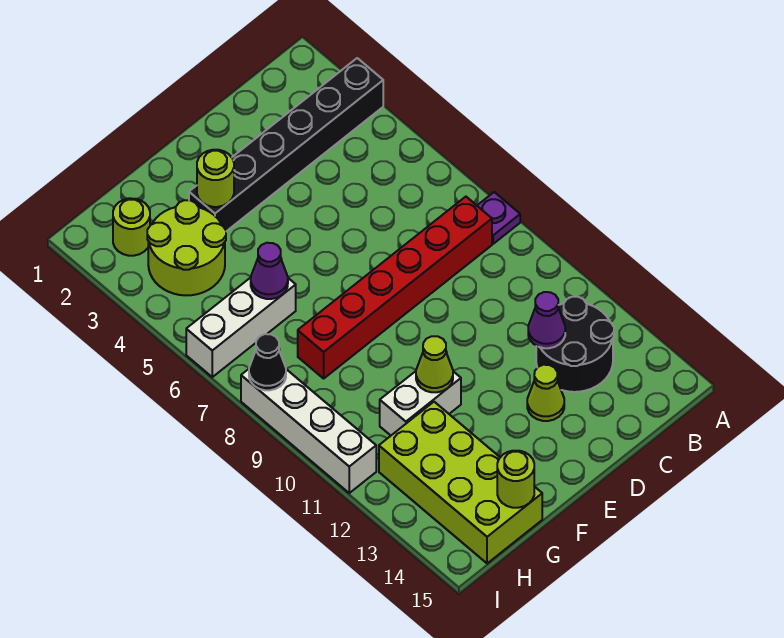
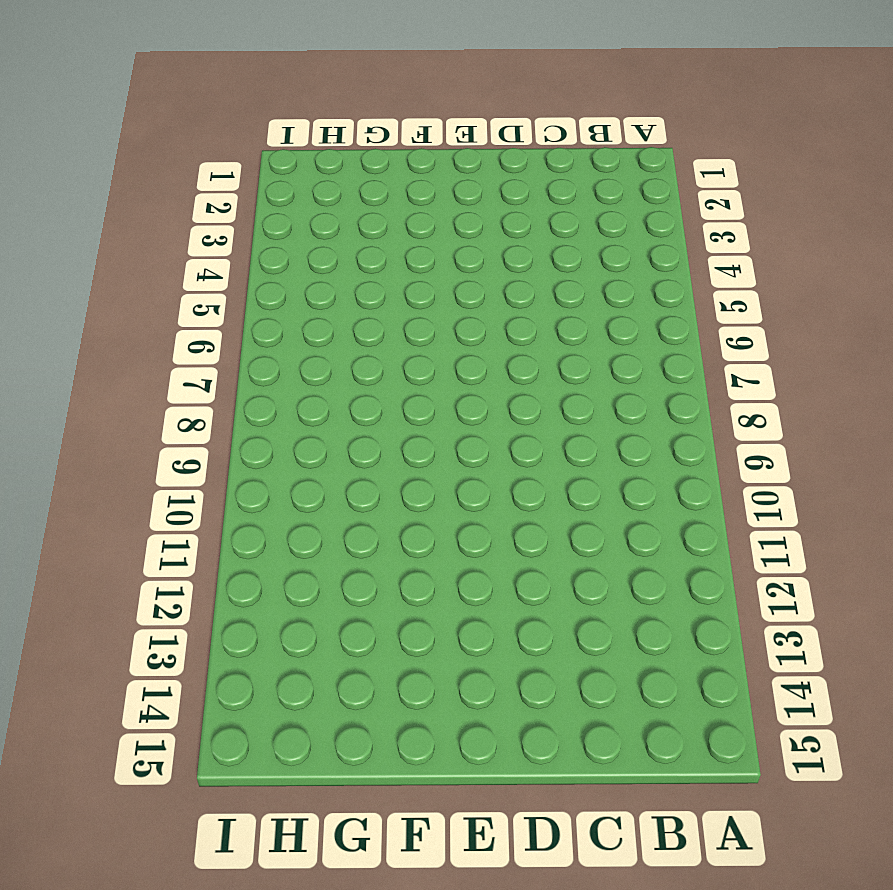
none -> black 1x6 brick [189,58,383,231]
none -> purple 1x1 plate [477,192,520,244]
none -> red 1x6 brick [298,197,492,378]

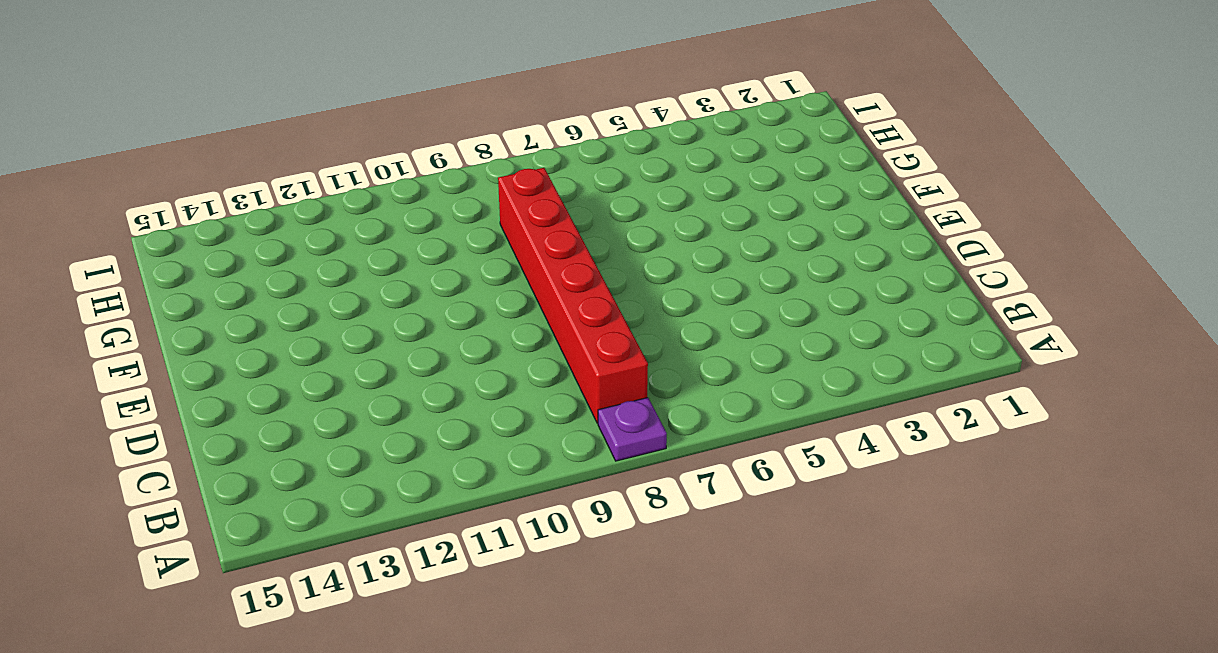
none -> black 1x6 brick [189,58,383,231]
none -> black 2x2 round brick [536,297,614,392]
none -> lime 1x1 cone [527,365,564,421]

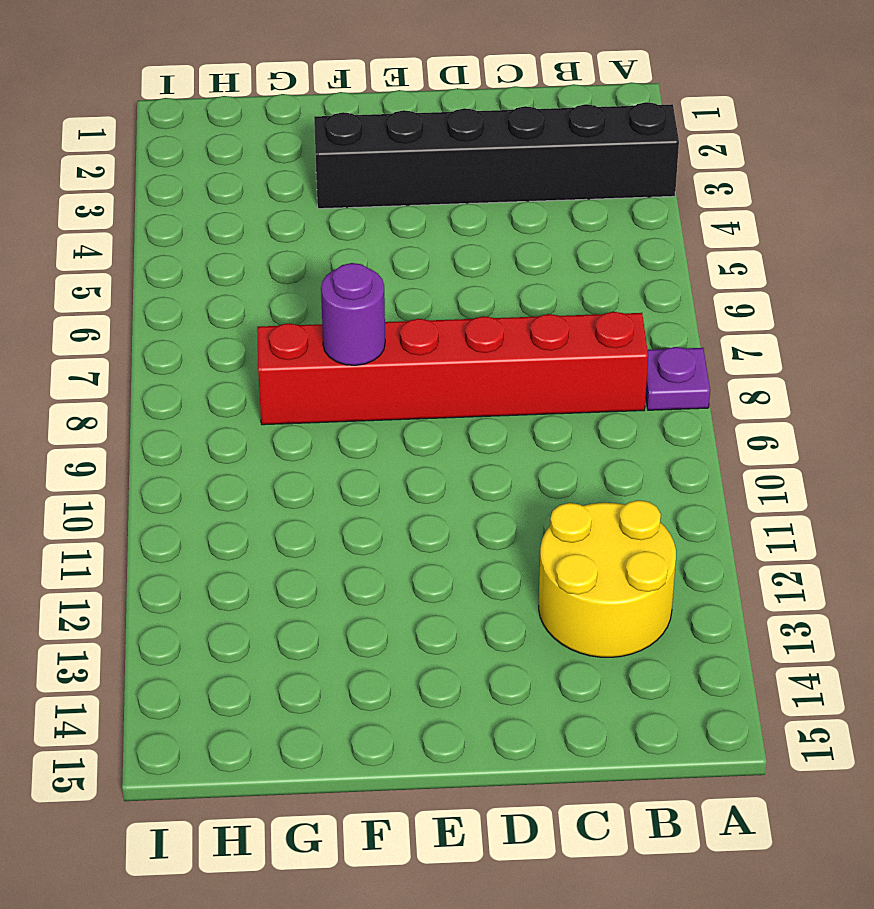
yellow 2x2 round brick [539,500,676,657] -> black 2x2 round brick [536,297,614,392]
purple 1x1 round brick [321,263,385,365] -> none
none -> lime 1x1 cone [527,365,564,421]
none -> white 1x2 brick [380,371,461,435]
none -> lime 2x2 round brick [147,200,226,295]

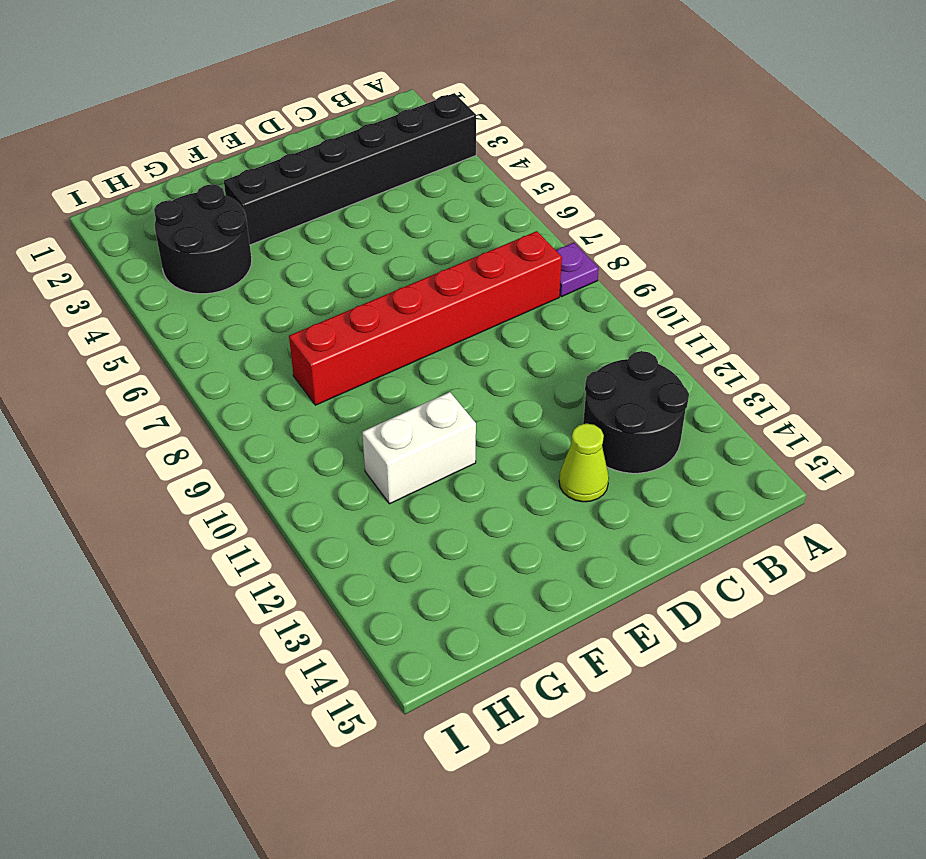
black 2x2 round brick [154,184,252,294] -> lime 2x2 round brick [147,200,226,295]
none -> white 1x3 brick [186,278,296,377]
none -> lime 2x4 brick [379,402,542,563]
none -> lime 1x1 round brick [113,198,150,256]

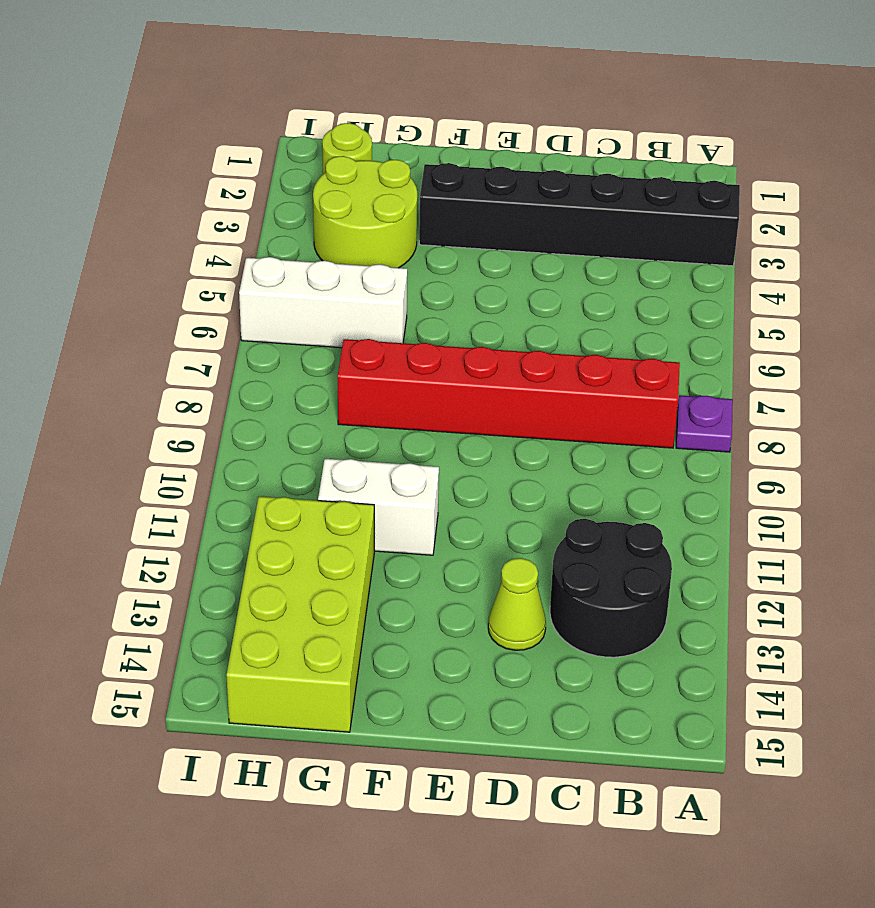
none -> white 1x4 brick [241,369,376,493]
none -> purple 1x1 cone [528,292,565,348]
none -> lime 1x1 round brick [197,150,234,207]

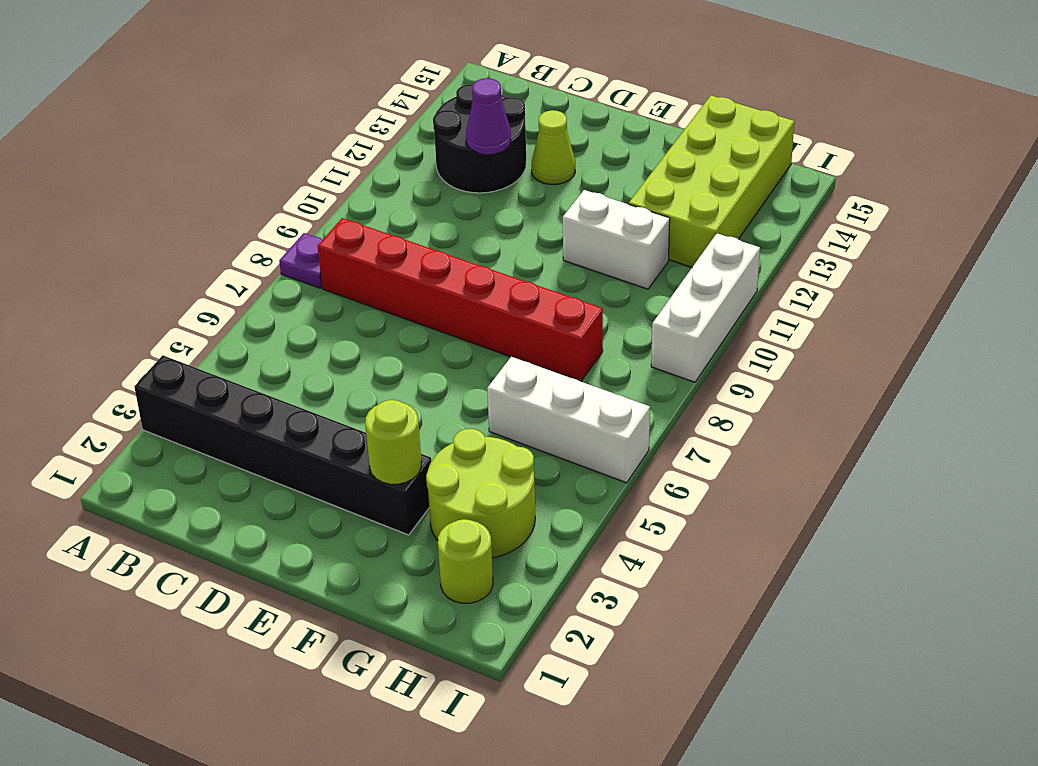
white 1x3 brick [651,233,760,382] -> white 1x4 brick [241,369,376,493]
none -> lime 1x1 cone [416,336,453,392]
none -> purple 1x1 cone [251,243,288,299]
none -> lime 1x1 round brick [497,451,534,508]

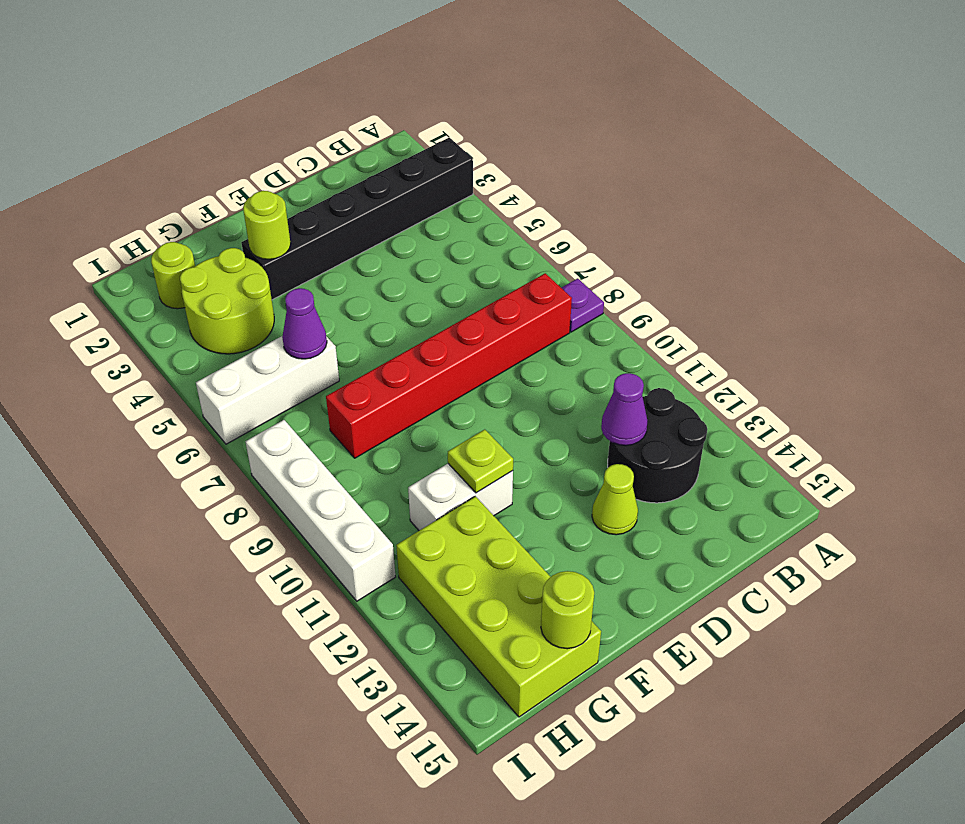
lime 1x1 plate [448,429,513,493] -> lime 1x1 cone [416,336,453,392]
none -> black 1x1 cone [249,334,286,390]

